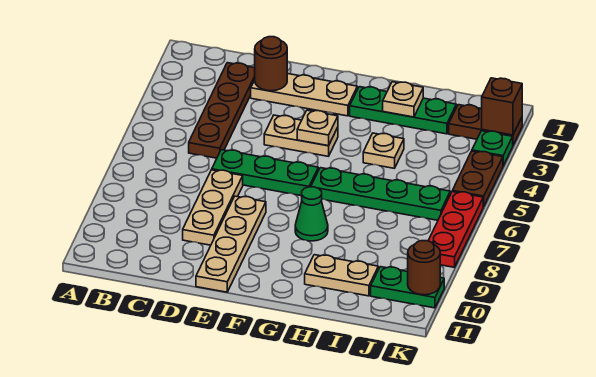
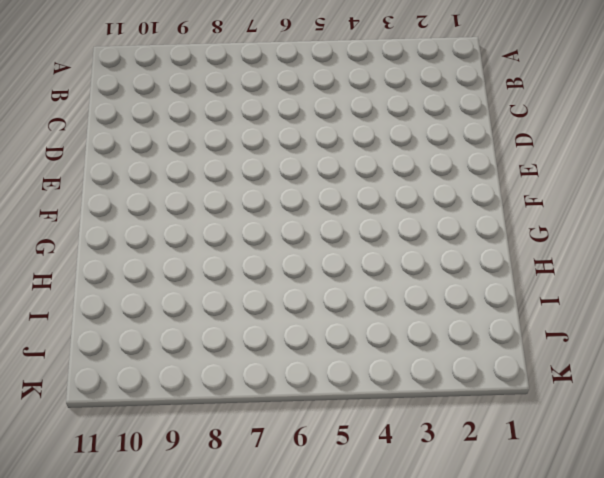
none -> brown 1x4 plate [189,63,255,158]
none -> tan 1x3 plate [251,74,357,116]
none -> green 1x3 plate [212,150,318,196]

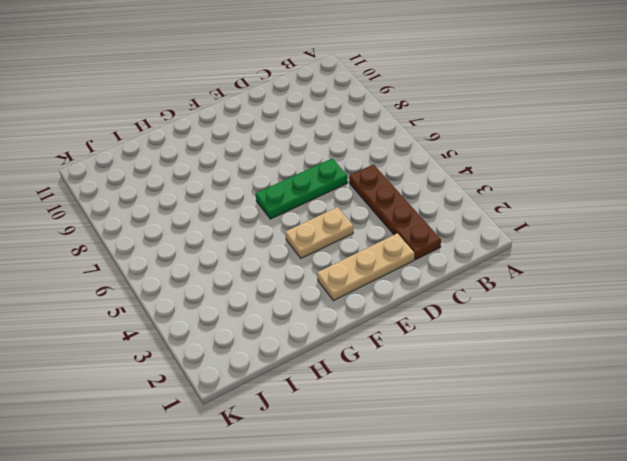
none -> tan 1x3 plate [183,170,243,245]
none -> tan 1x4 plate [196,196,266,292]
none -> green 1x3 plate [350,87,456,134]

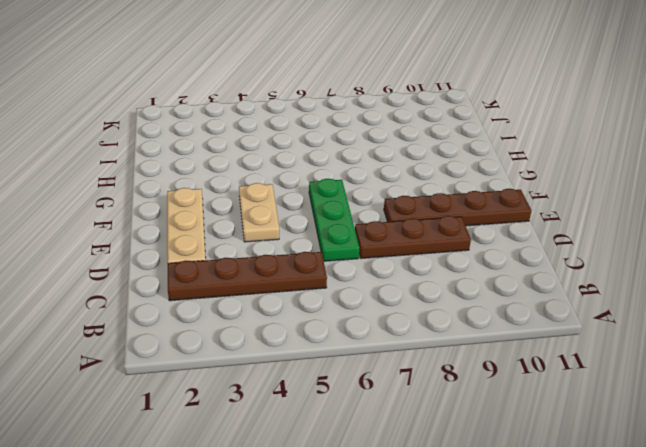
brown 1x3 plate [355,216,471,259] -> tan 1x3 plate [183,170,243,245]
brown 1x4 plate [384,188,531,226] -> tan 1x4 plate [196,196,266,292]
none -> green 1x3 plate [350,87,456,134]
none -> green 1x4 plate [311,168,450,220]
none -> green 1x1 cone [295,187,328,241]

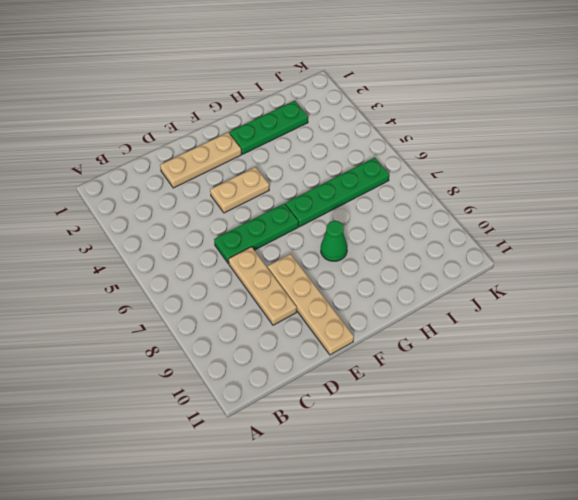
none -> brown 1x4 plate [189,63,255,158]
none -> tan 1x1 plate [363,133,404,168]
none -> tan 1x2 plate [305,255,378,296]

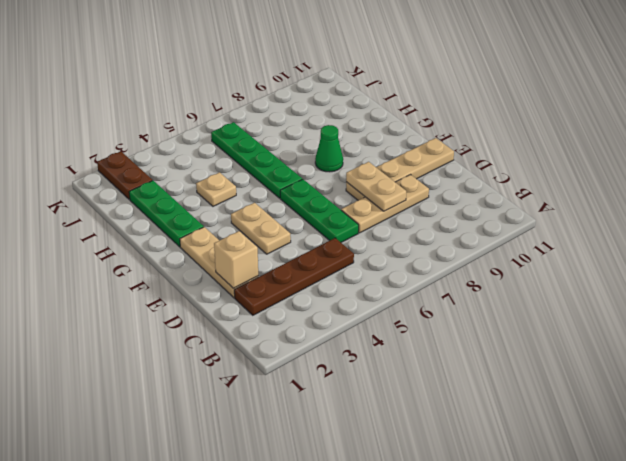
tan 1x1 brick [214,231,258,288] -> brown 1x1 round brick [255,37,287,91]
tan 1x2 plate [346,162,406,211] -> tan 1x2 plate moved to [305,255,378,296]
none -> green 1x2 plate [371,267,444,308]
none -> green 1x1 plate [472,131,513,166]
none -> brown 1x2 plate [452,151,503,206]

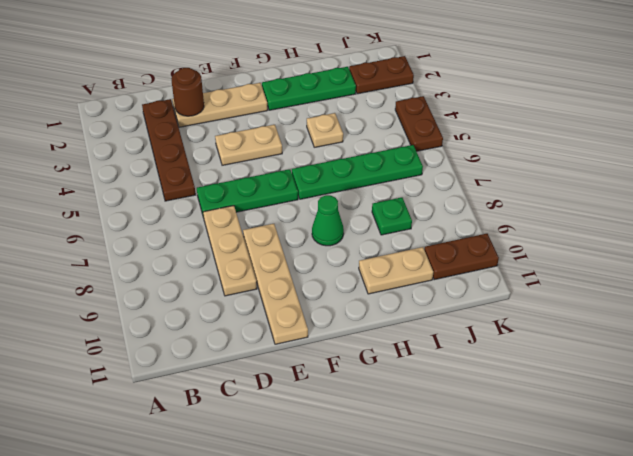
green 1x1 plate [372,197,412,235] -> green 1x1 plate moved to [472,131,513,166]
brown 1x2 plate [424,234,499,280] -> green 1x2 plate [371,267,444,308]
none -> red 1x3 plate [428,192,484,267]
none -> tan 1x1 plate [297,110,338,146]
none -> tan 1x1 plate [383,82,423,117]

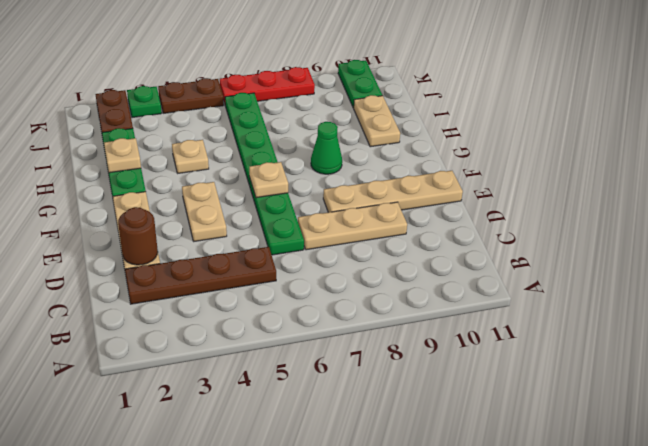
tan 1x1 plate [249,162,288,198] -> tan 1x1 plate moved to [297,110,338,146]
none -> brown 1x1 brick [482,78,522,135]
none -> brown 1x1 round brick [408,241,440,295]

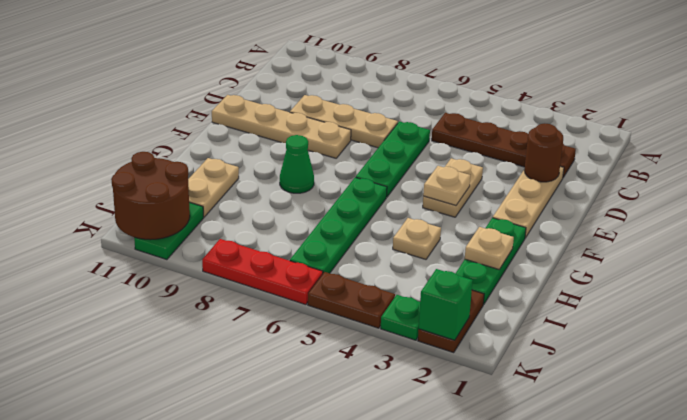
brown 2x2 round brick [111,152,190,240] -> brown 1x1 round brick [408,241,440,295]
green 1x1 brick [419,269,473,340] -> brown 1x1 brick [482,78,522,135]

